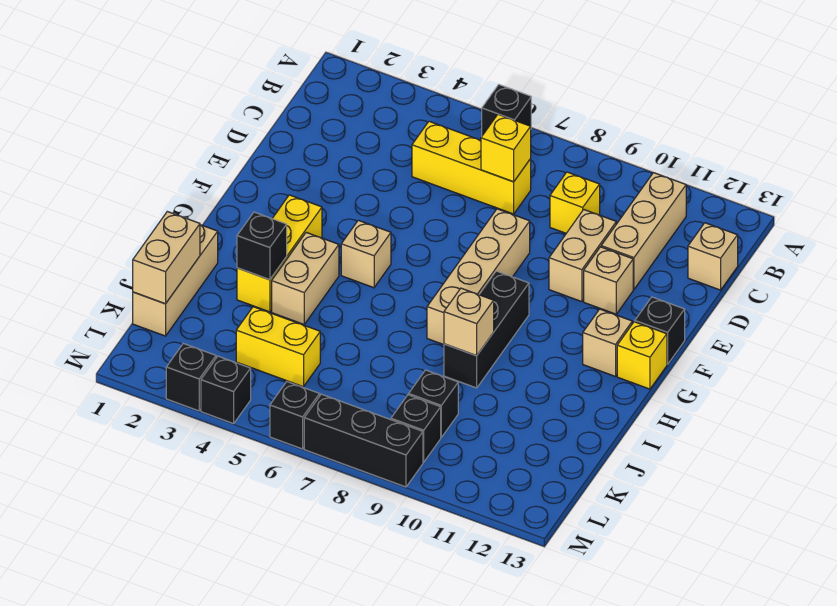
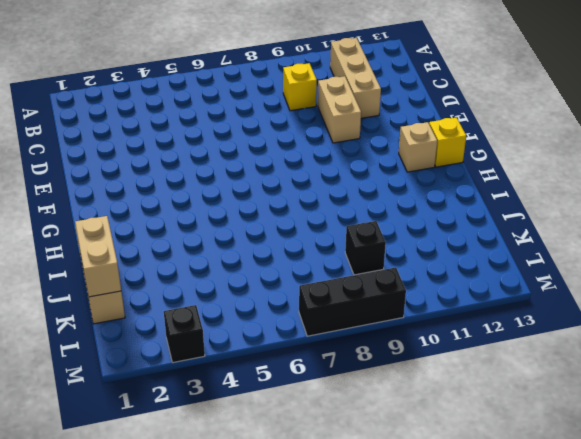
none -> black 1x1 brick [482,85,531,136]
none -> yellow 1x3 brick [412,121,531,214]
none -> tan 1x1 brick [688,223,738,290]

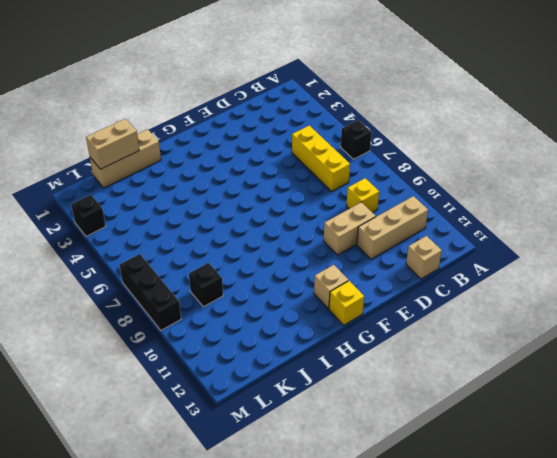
none -> tan 1x4 brick [427,209,530,345]
none -> tan 1x1 brick [584,247,633,314]
none -> black 1x1 brick [635,297,685,364]

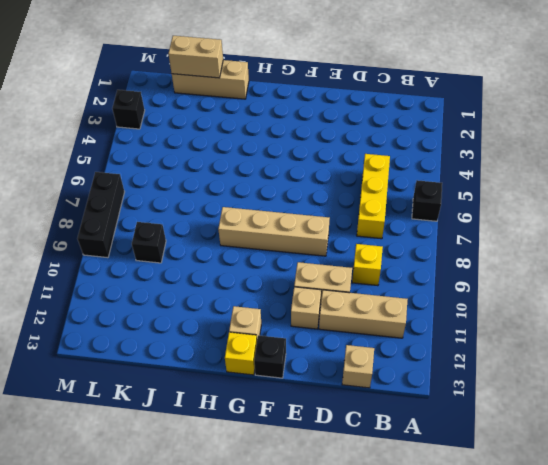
none -> yellow 1x3 brick [237,195,322,312]
none -> tan 1x1 brick [341,220,391,288]
none -> black 1x3 brick [444,271,529,388]

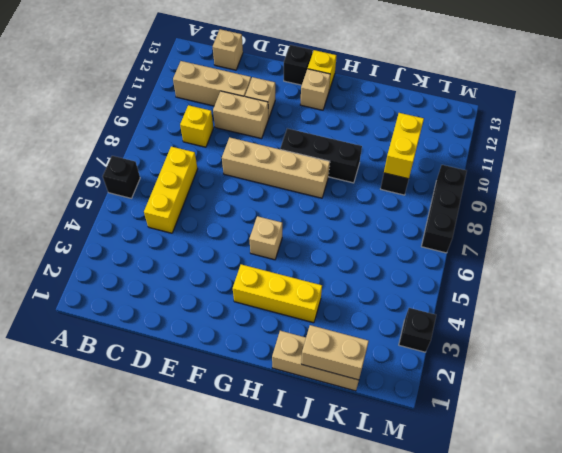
yellow 1x2 brick [384,113,424,179] -> yellow 1x2 brick moved to [236,307,320,387]
none -> tan 1x2 brick [272,232,339,324]
none -> black 1x1 brick [391,395,441,462]
none -> black 1x1 brick [201,356,251,424]

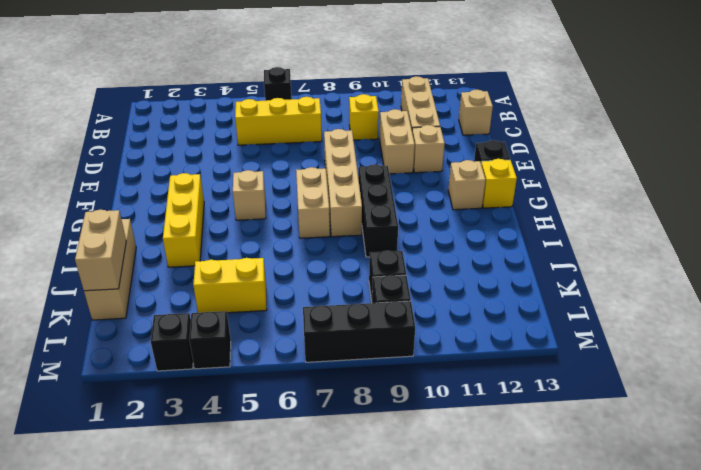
tan 1x2 brick [296,167,330,238] -> tan 1x2 brick moved to [272,232,339,324]
none -> black 1x1 brick [270,382,320,449]
none -> yellow 1x1 brick [481,114,531,182]
none -> black 1x1 brick [237,212,287,280]

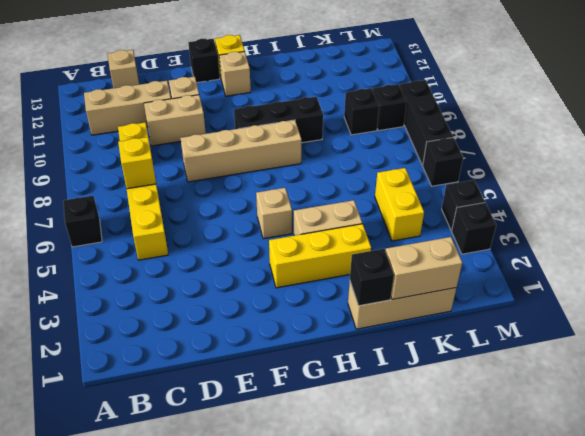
black 1x1 brick [350,249,394,306] -> black 1x1 brick moved to [237,212,287,280]
none -> tan 1x1 brick [444,288,494,356]

